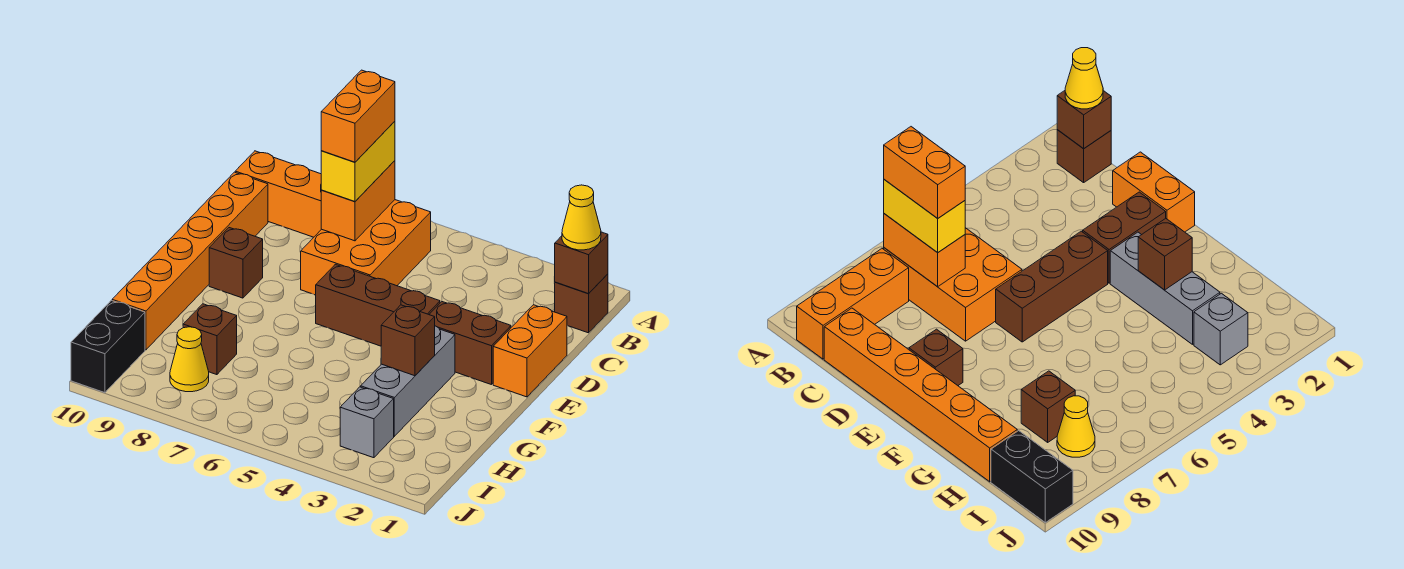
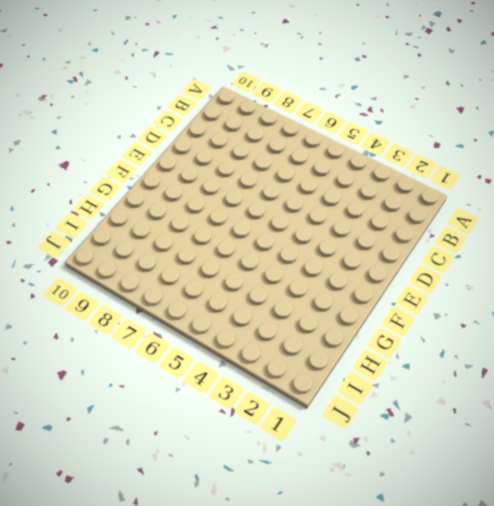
none -> brown 1x1 brick [555,274,608,333]
none -> orange 2x3 brick [301,200,431,295]
none -> orange 1x3 brick [235,151,321,237]

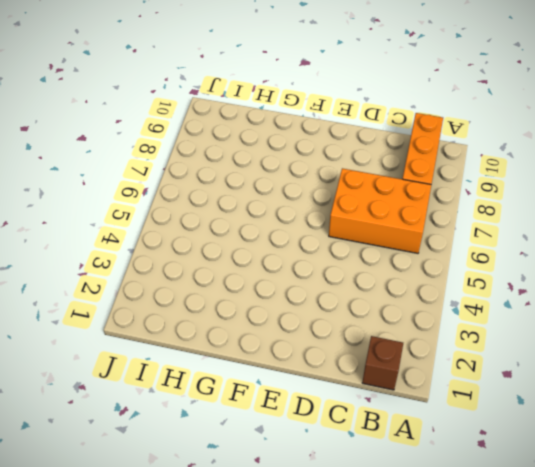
none -> orange 1x6 brick [112,172,268,350]
none -> orange 1x2 brick [493,305,567,397]
none -> brown 1x2 brick [429,302,511,385]

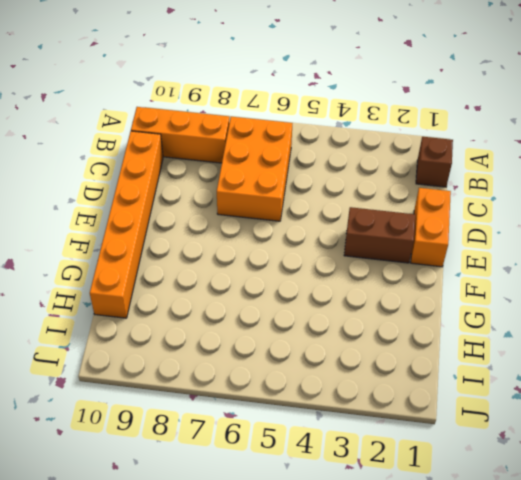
none -> brown 1x3 brick [316,264,440,346]
none -> brown 1x1 brick [209,228,263,298]
none -> grey 1x3 brick [361,326,455,436]

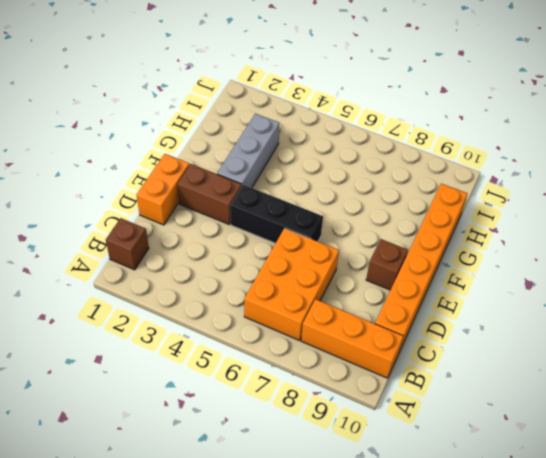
black 1x3 brick [230,185,323,243] -> brown 1x3 brick [316,264,440,346]
none -> brown 1x1 brick [183,304,237,375]
none -> grey 1x1 brick [340,387,394,458]
none -> yellow 1x1 cone [170,327,209,392]

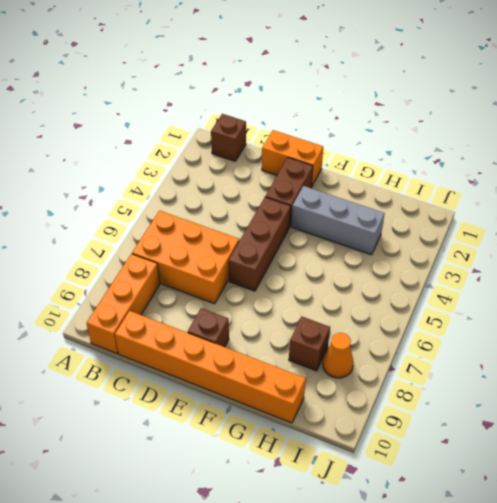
orange 1x1 cone [323,333,353,378] -> yellow 1x1 cone [170,327,209,392]
none -> grey 1x1 brick [340,387,394,458]
none -> black 1x2 brick [71,301,145,393]
none -> brown 1x1 brick [554,232,608,294]

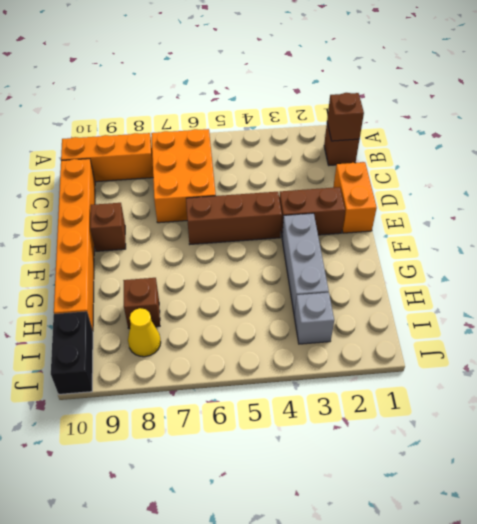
none -> orange 1x2 brick [321,161,395,241]
none -> brown 1x1 brick [381,305,435,376]
none -> yellow 1x1 cone [562,185,601,250]

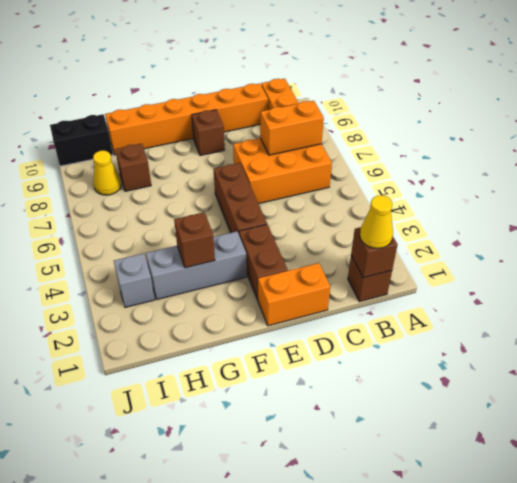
none -> yellow 1x2 brick [321,121,395,201]
none -> orange 1x2 brick [321,70,395,162]

